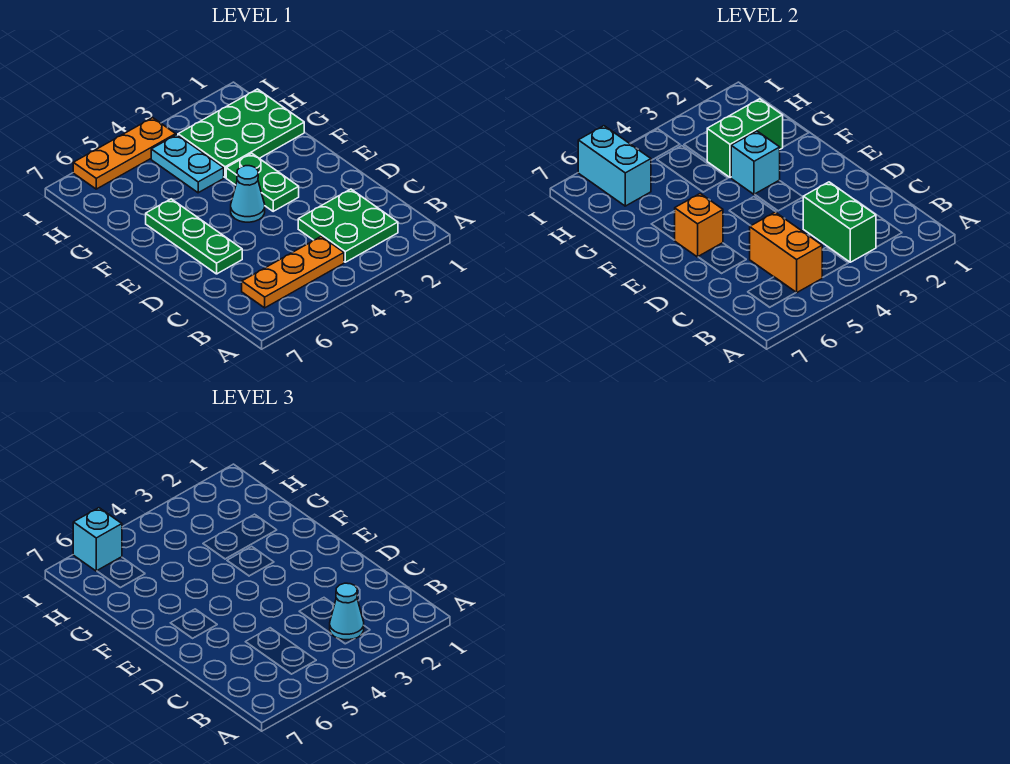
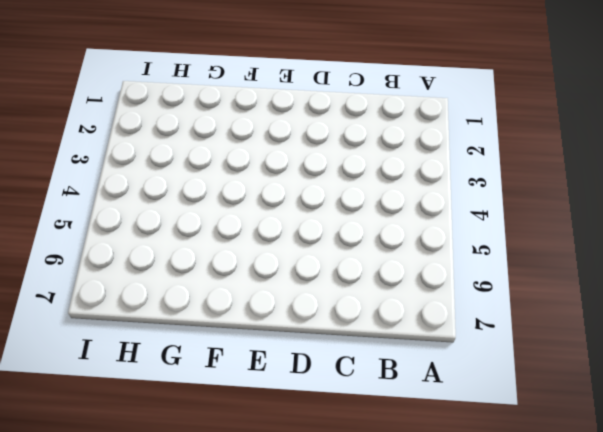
none -> green 2x2 plate [298,189,398,262]
none -> orange 1x3 plate [242,237,344,308]
none -> green 1x3 plate [146,199,242,274]

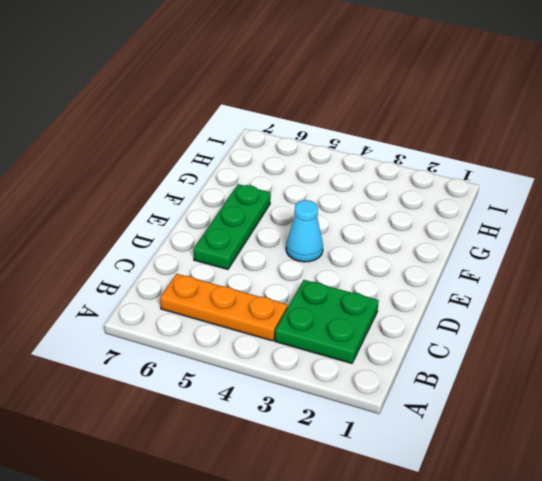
none -> green 1x2 plate [226,153,299,211]
none -> green 2x3 plate [178,89,304,178]
none -> cyan 1x2 plate [151,135,224,193]

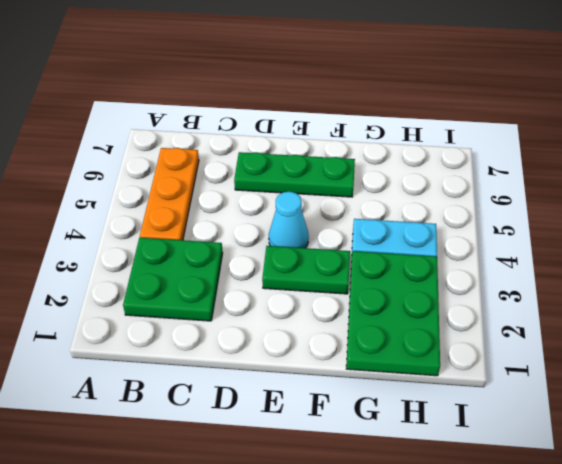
none -> orange 1x3 plate [73,118,176,189]
none -> green 1x2 brick [803,182,876,262]
none -> orange 1x2 brick [750,212,822,293]

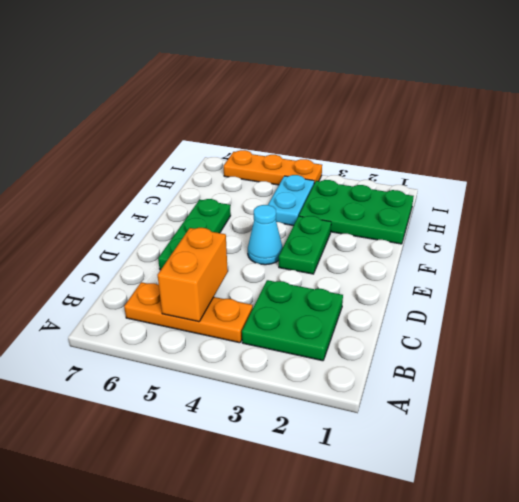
none -> green 1x2 brick [803,182,876,262]
none -> orange 1x1 brick [675,194,723,257]
none -> cyan 1x1 brick [731,131,780,195]

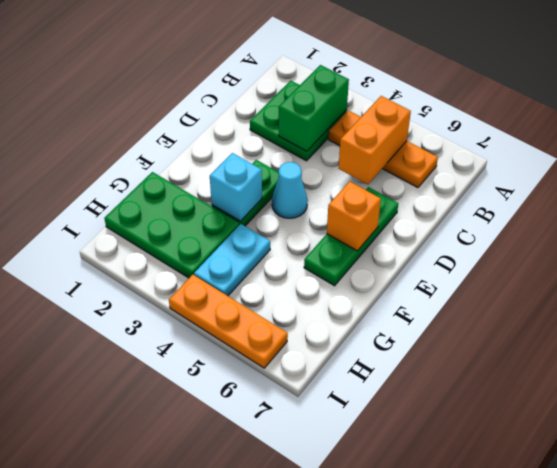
none -> green 1x2 brick [707,99,783,178]
none -> cyan 1x2 brick [578,126,651,206]
none -> cyan 1x1 cone [330,583,364,640]

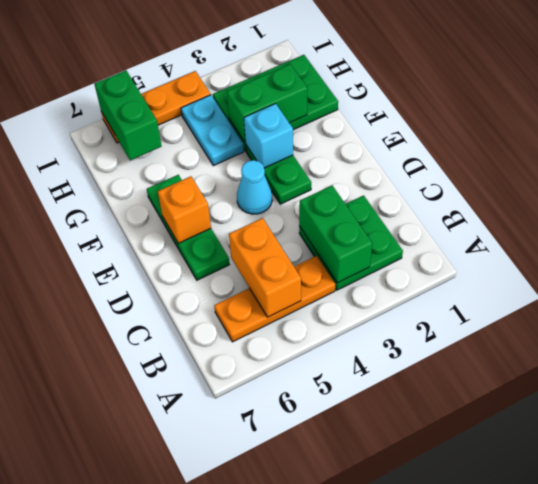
green 1x2 brick [95,70,162,160] -> cyan 1x2 brick [578,126,651,206]
none -> cyan 1x1 cone [330,583,364,640]
none -> cyan 1x1 brick [73,508,122,571]

